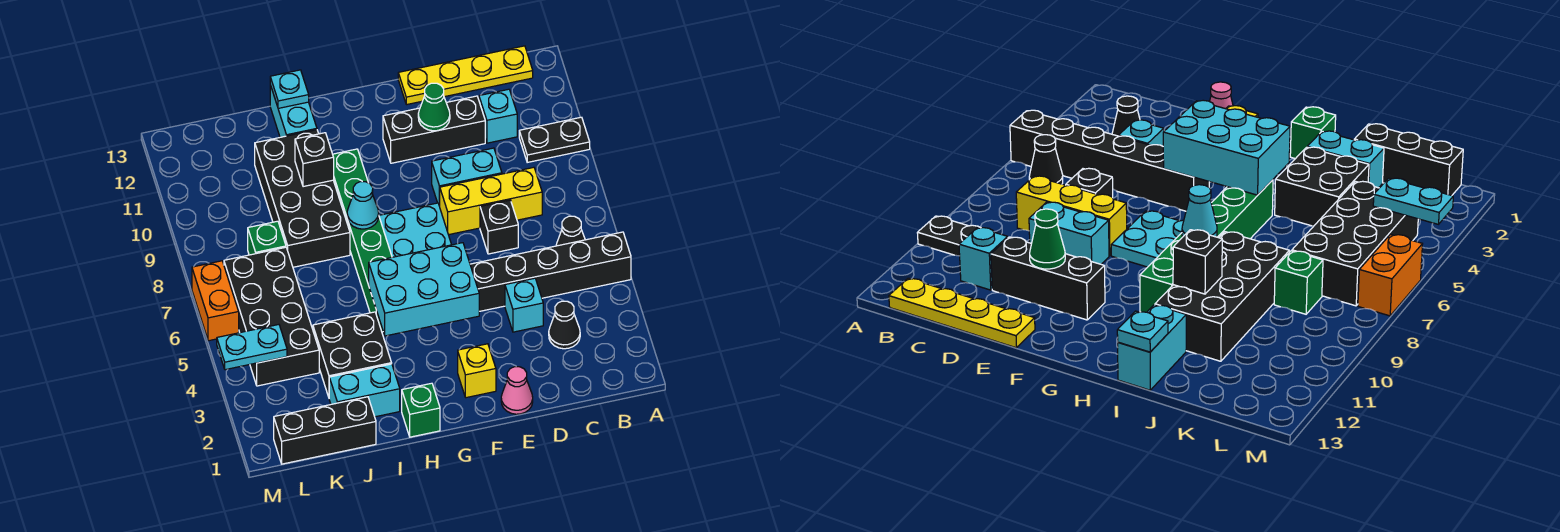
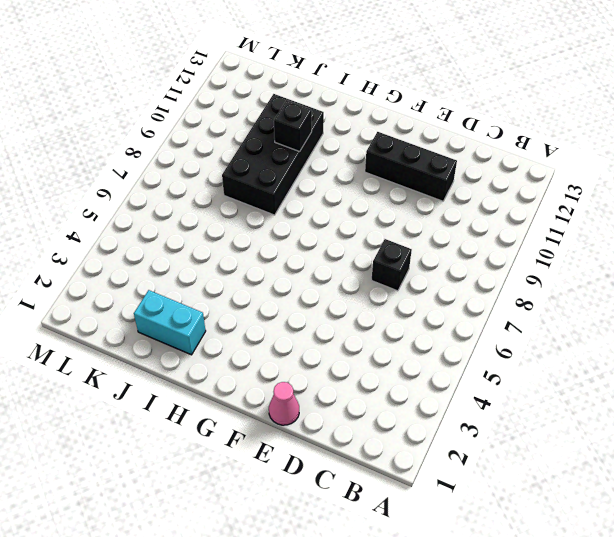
none -> black 1x6 brick [470,232,631,311]
none -> black 1x2 plate [519,117,590,162]
none -> black 1x1 cone [556,216,585,246]
none -> yellow 1x4 plate [398,46,533,105]

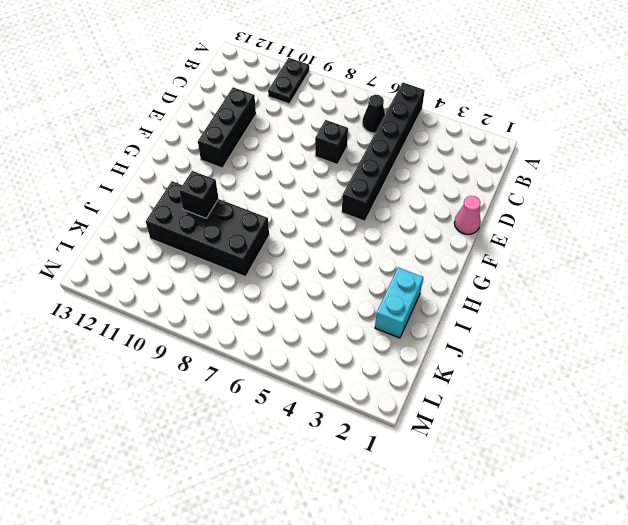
none -> yellow 1x4 plate [398,46,533,105]
none -> black 1x1 cone [549,301,580,349]
none -> yellow 1x3 brick [440,167,542,235]
none -> cyan 1x1 brick [479,89,517,143]

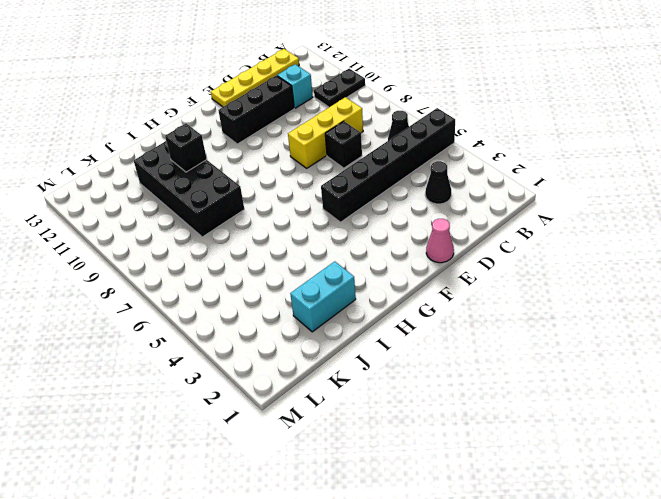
none -> cyan 1x1 brick [505,278,543,332]
none -> cyan 1x2 brick [432,148,502,206]
none -> yellow 1x1 brick [458,344,496,398]
none -> cyan 2x2 plate [379,203,451,257]

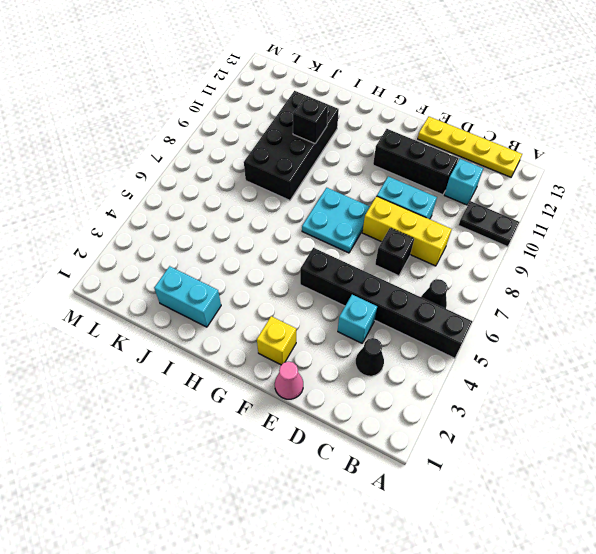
none -> green 1x1 brick [402,383,440,437]
none -> green 1x6 brick [333,149,392,332]
none -> black 2x2 brick [313,312,392,397]
none -> cyan 1x2 brick [270,85,317,137]

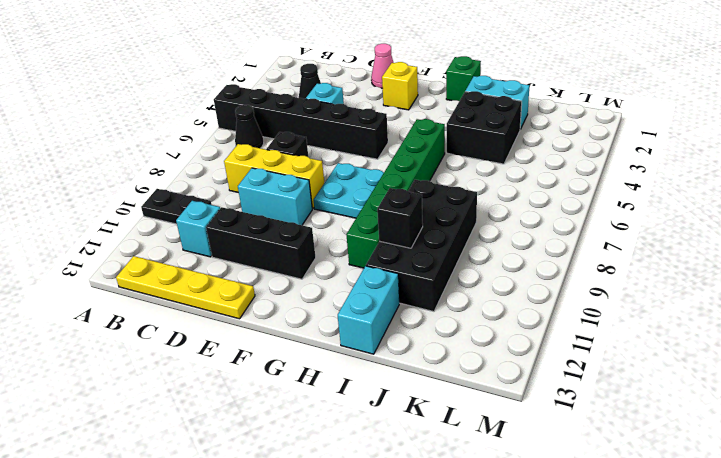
none -> black 1x3 brick [274,397,376,464]
none -> black 2x4 brick [224,247,319,386]
none -> green 1x1 brick [248,221,286,255]
none -> orange 1x2 brick [192,261,239,341]

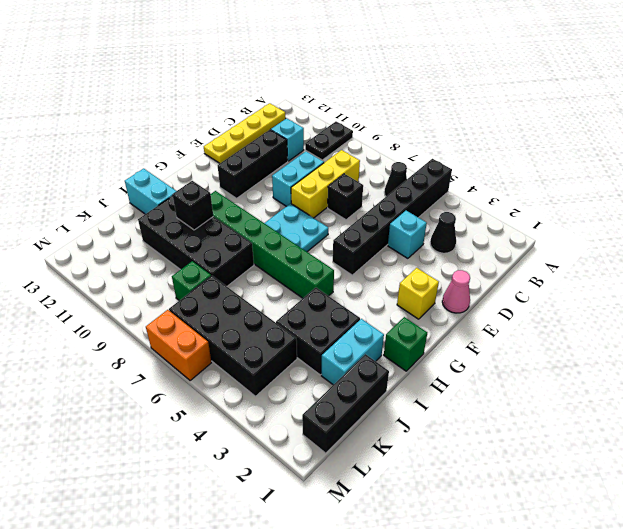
none -> green 1x1 cone [418,83,450,131]
none -> cyan 2x3 brick [369,243,479,336]
none -> cyan 1x1 cone [347,182,379,229]
none -> cyan 1x1 plate [270,70,309,108]

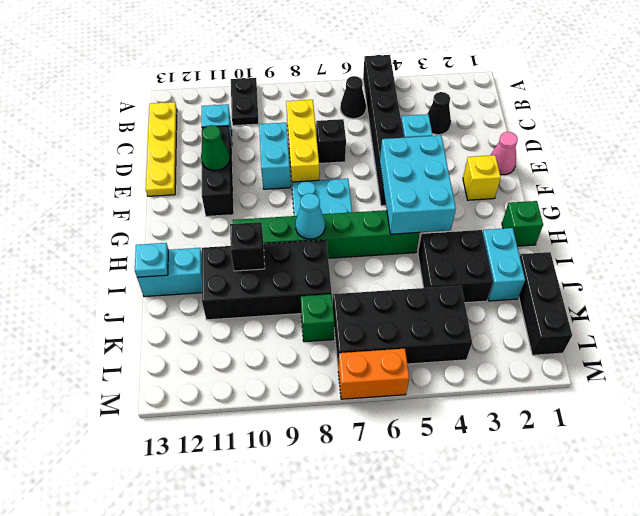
none -> cyan 1x2 plate [217,325,287,370]

